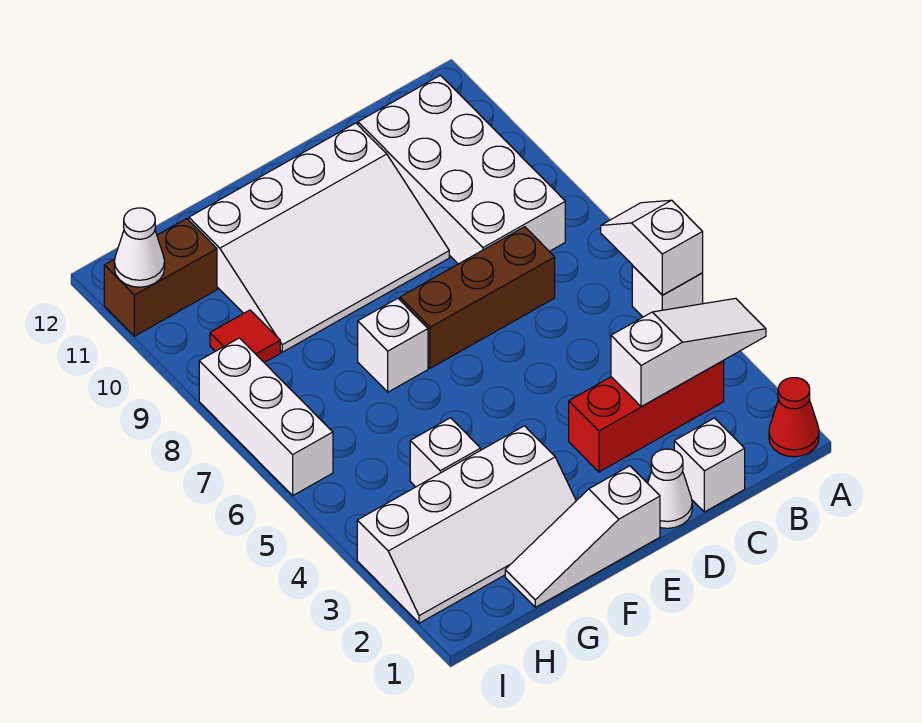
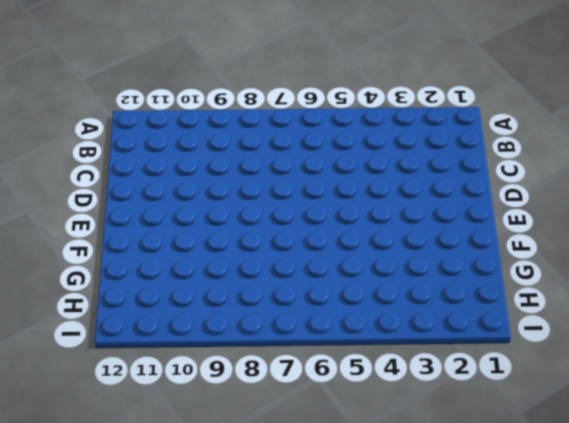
none -> red 1x1 cone [769,378,819,457]
none -> white 1x1 brick [632,266,703,317]
none -> red 1x3 brick [569,361,724,472]

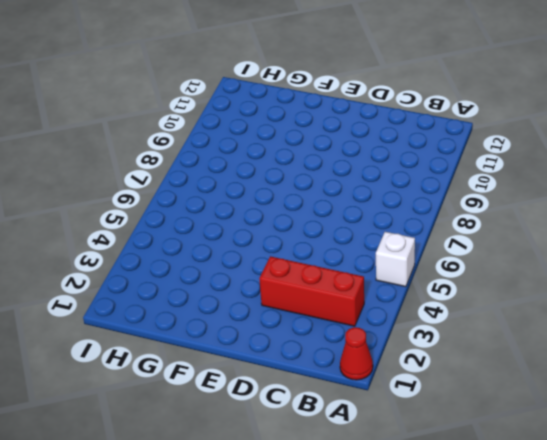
none -> white 2x4 brick [358,75,565,264]
none -> white 1x1 brick [674,418,745,512]
none -> brown 1x3 brick [400,227,555,368]

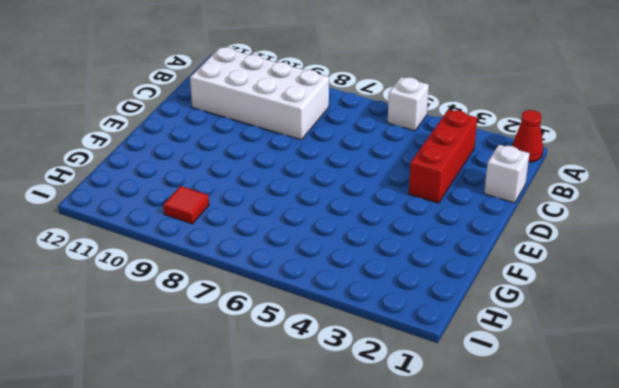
none -> brown 1x3 brick [400,227,555,368]
none -> white 1x1 cone [648,449,692,528]
none -> white 3x4 slope [189,123,449,352]

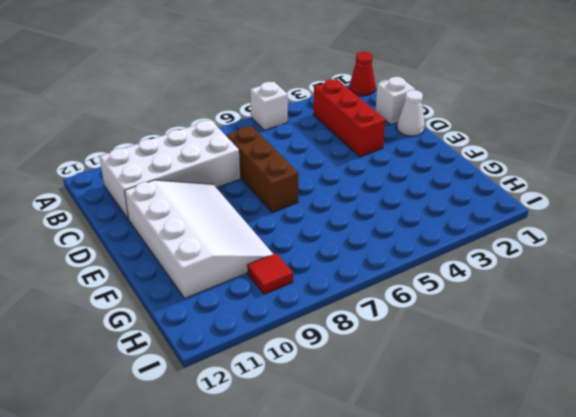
none -> white 1x3 slope [505,466,660,607]
none -> white 2x4 slope [357,426,576,623]
none -> white 1x1 brick [358,298,428,392]

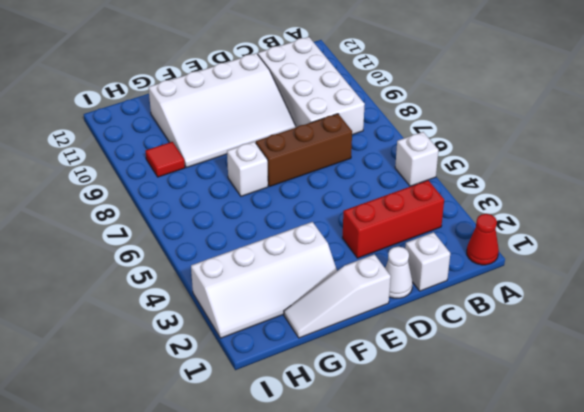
none -> white 1x1 brick [410,418,481,487]
none -> brown 1x2 brick [104,219,217,336]
none -> white 1x3 brick [199,338,333,495]

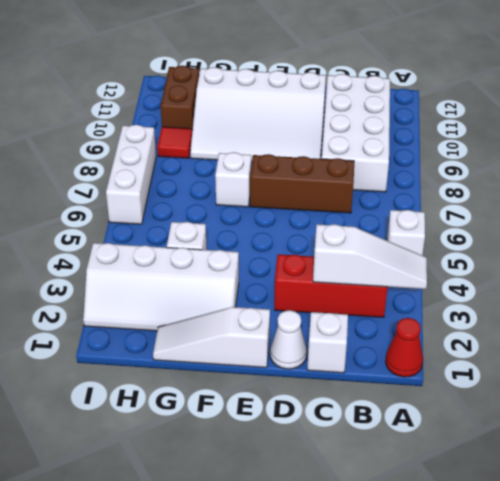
brown 1x2 brick [161,66,199,129] -> brown 1x2 brick turned to [104,219,217,336]
none -> white 1x2 slope [601,200,703,295]
none -> white 1x1 cone [114,208,165,287]

